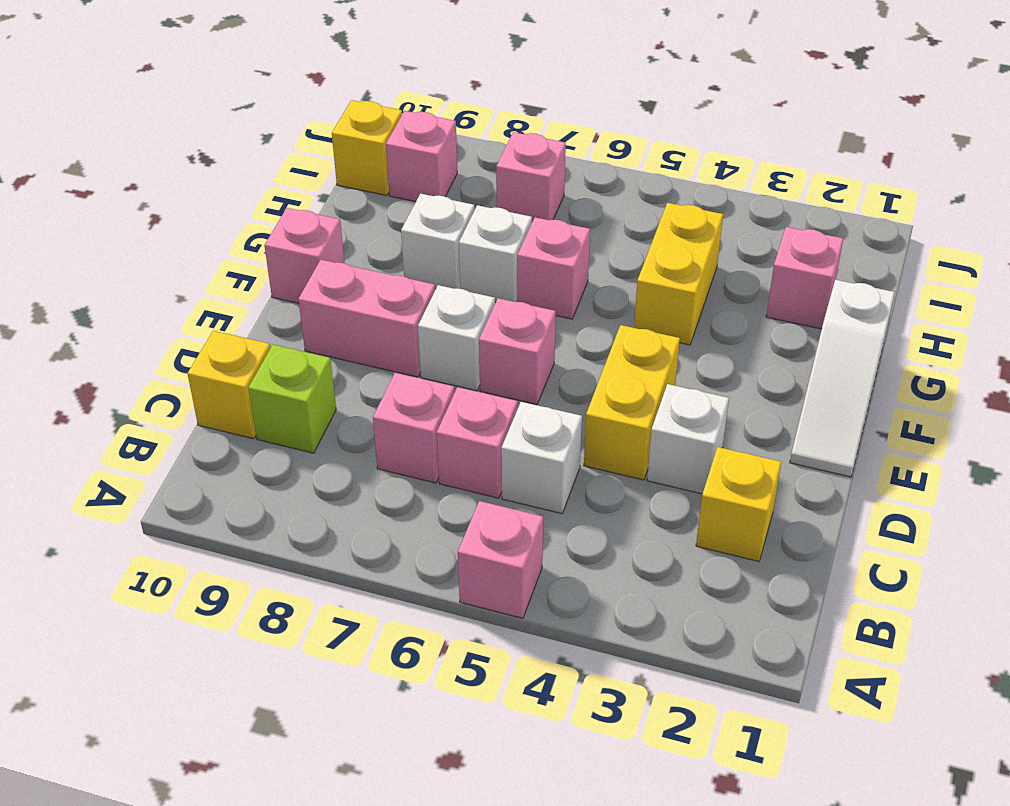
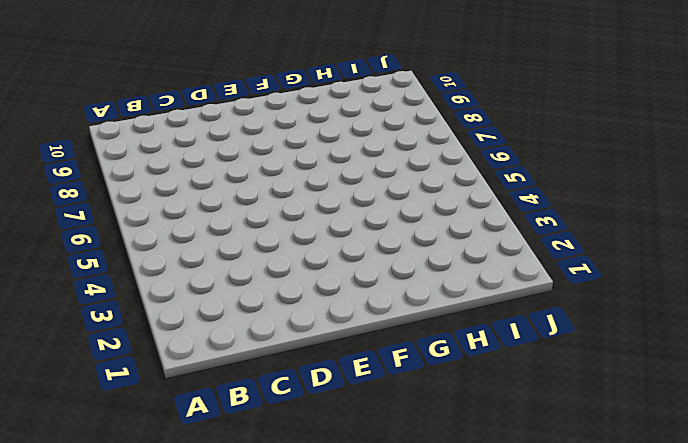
none -> pink 1x1 brick [458,501,543,618]
none -> yellow 1x1 brick [696,447,781,561]
none -> white 1x1 brick [501,402,582,514]

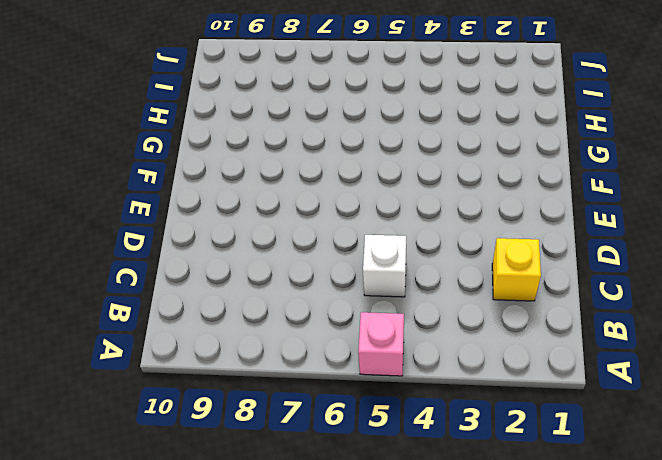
none -> pink 1x1 brick [437,387,518,498]
none -> pink 1x1 brick [373,373,455,483]
none -> lime 1x1 brick [248,345,336,453]

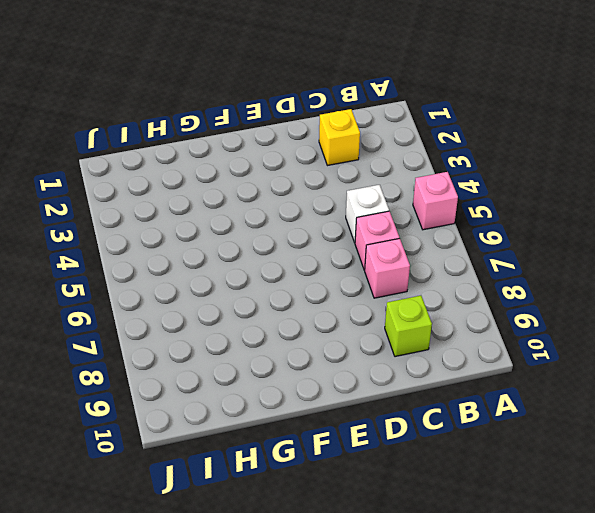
none -> yellow 1x1 brick [188,331,270,439]
none -> white 1x1 brick [647,384,729,494]
none -> yellow 1x2 brick [584,325,680,480]

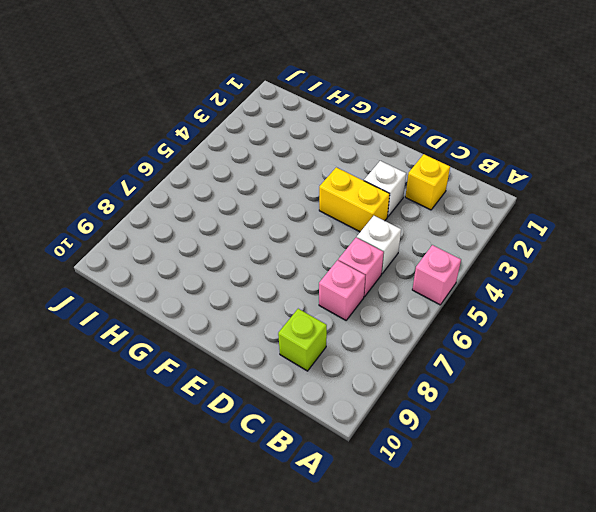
none -> yellow 1x1 brick [188,331,270,439]
none -> white 1x3 slope [790,280,895,477]
none -> pink 1x1 brick [479,298,556,405]

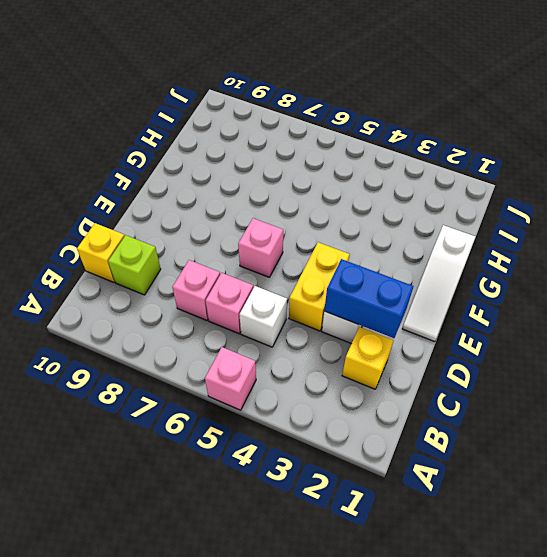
blue 1x2 brick [324,259,414,338] -> none
none -> white 1x1 brick [418,285,495,391]
none -> pink 1x2 brick [298,260,435,377]
none -> pink 1x1 brick [264,208,344,303]

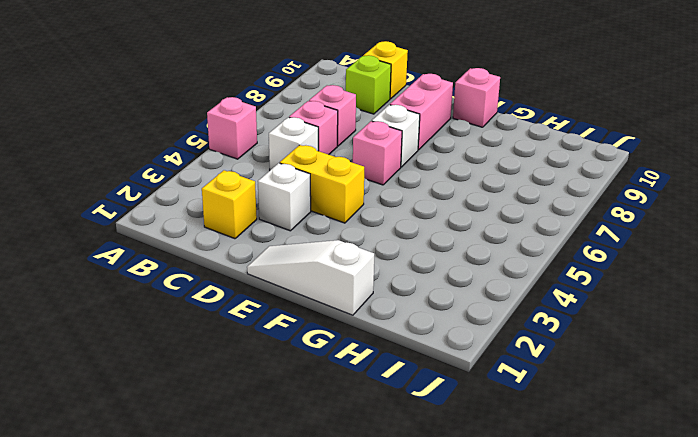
none -> yellow 1x2 brick [634,203,723,345]
none -> pink 1x1 brick [517,217,590,319]
none -> white 1x1 brick [459,205,532,302]

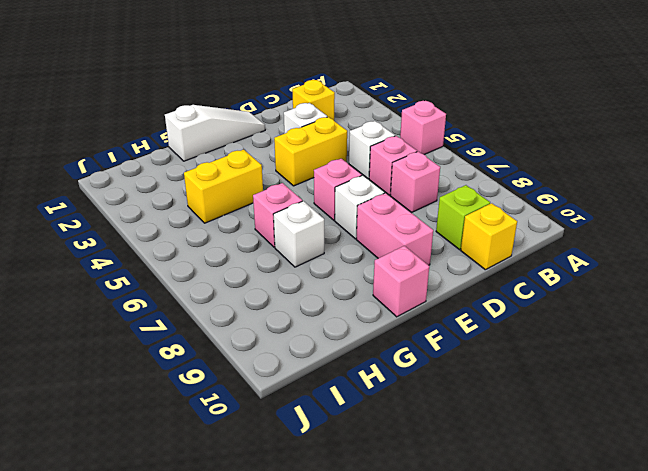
none -> white 1x1 brick [401,194,474,289]
none -> pink 1x1 brick [766,227,843,329]
none -> pink 1x1 brick [496,132,566,222]

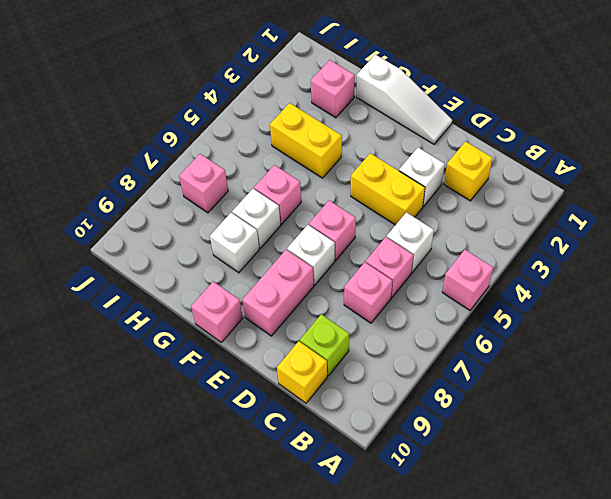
none -> pink 1x1 brick [386,111,457,202]
none -> yellow 1x1 brick [332,100,402,196]

